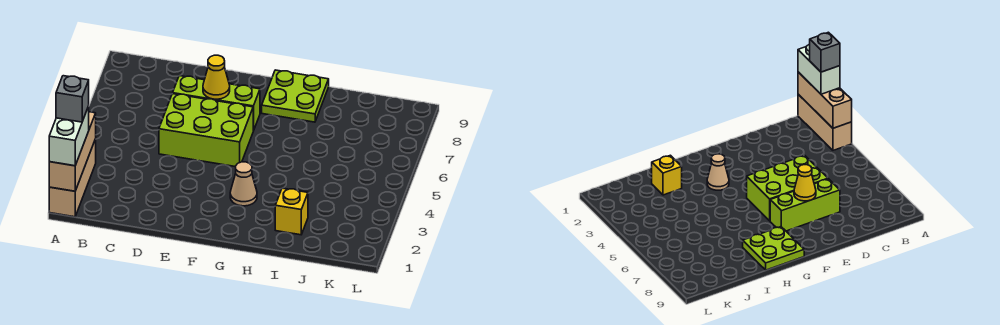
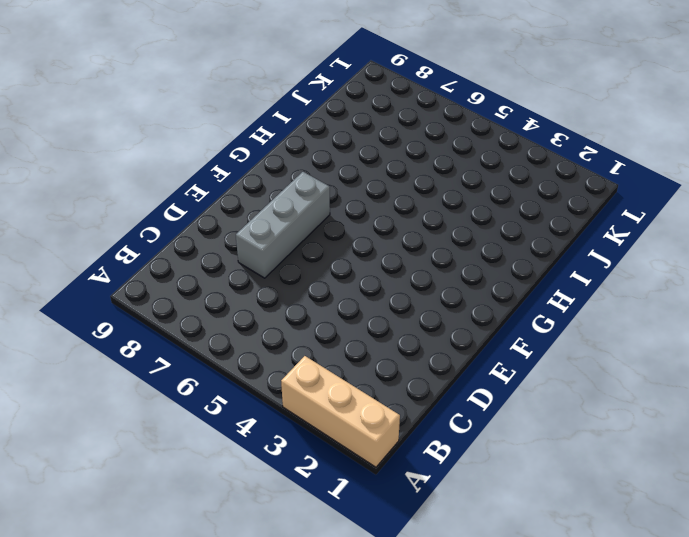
grey 1x3 brick [236,172,330,278] -> lime 1x3 brick [173,76,260,131]
none -> lime 2x3 brick [159,94,253,167]
none -> tan 1x1 cone [230,162,257,206]

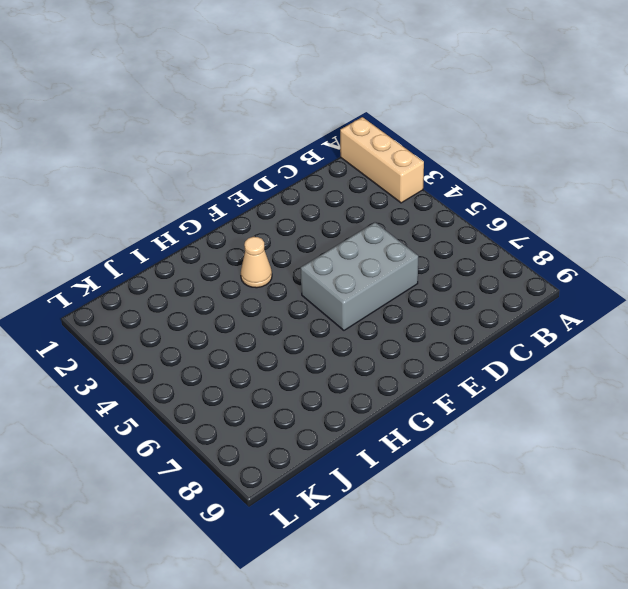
grey 2x3 brick [301,222,418,330] -> lime 2x3 brick [159,94,253,167]
none -> lime 1x3 brick [173,76,260,131]
none -> lime 2x2 plate [262,70,329,122]

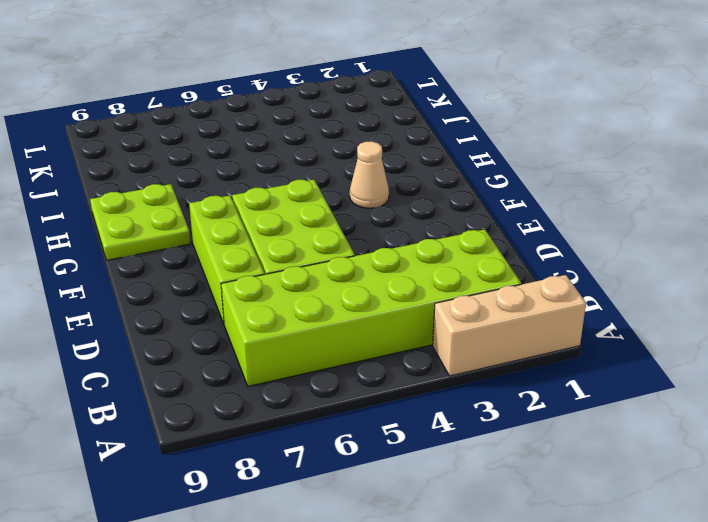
lime 2x6 brick [221,229,521,386] -> none
none -> yellow 1x1 brick [275,188,308,235]
none -> tan 1x3 brick [49,112,96,191]

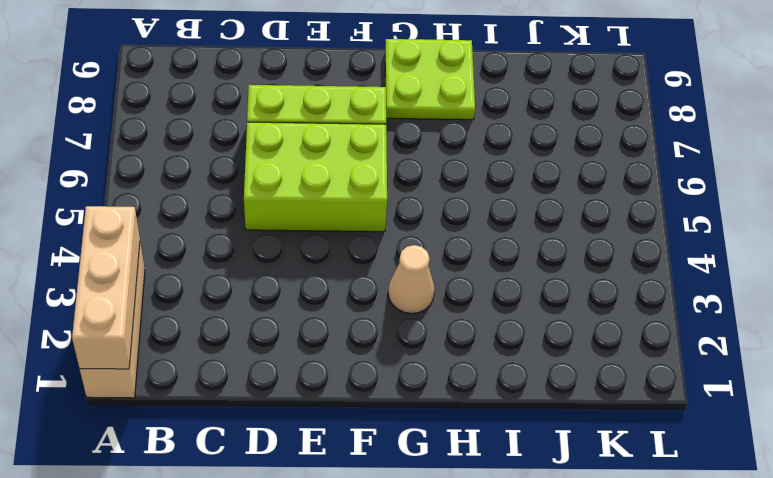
none -> yellow 1x1 brick [275,188,308,235]
none -> yellow 1x1 cone [203,55,230,99]

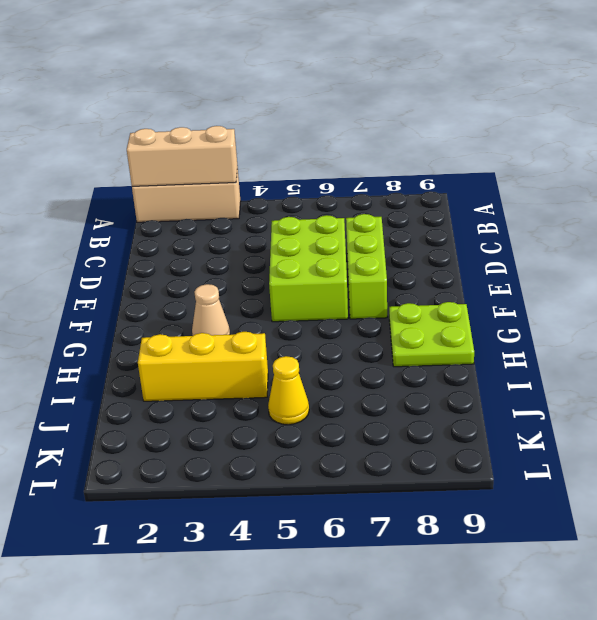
yellow 1x3 brick [138,332,268,401] -> yellow 1x1 brick [275,188,308,235]
yellow 1x1 cone [268,356,309,425] -> yellow 1x1 cone moved to [203,55,230,99]
none -> white 1x2 brick [49,106,89,166]
none -> grey 1x1 brick [56,76,89,122]

